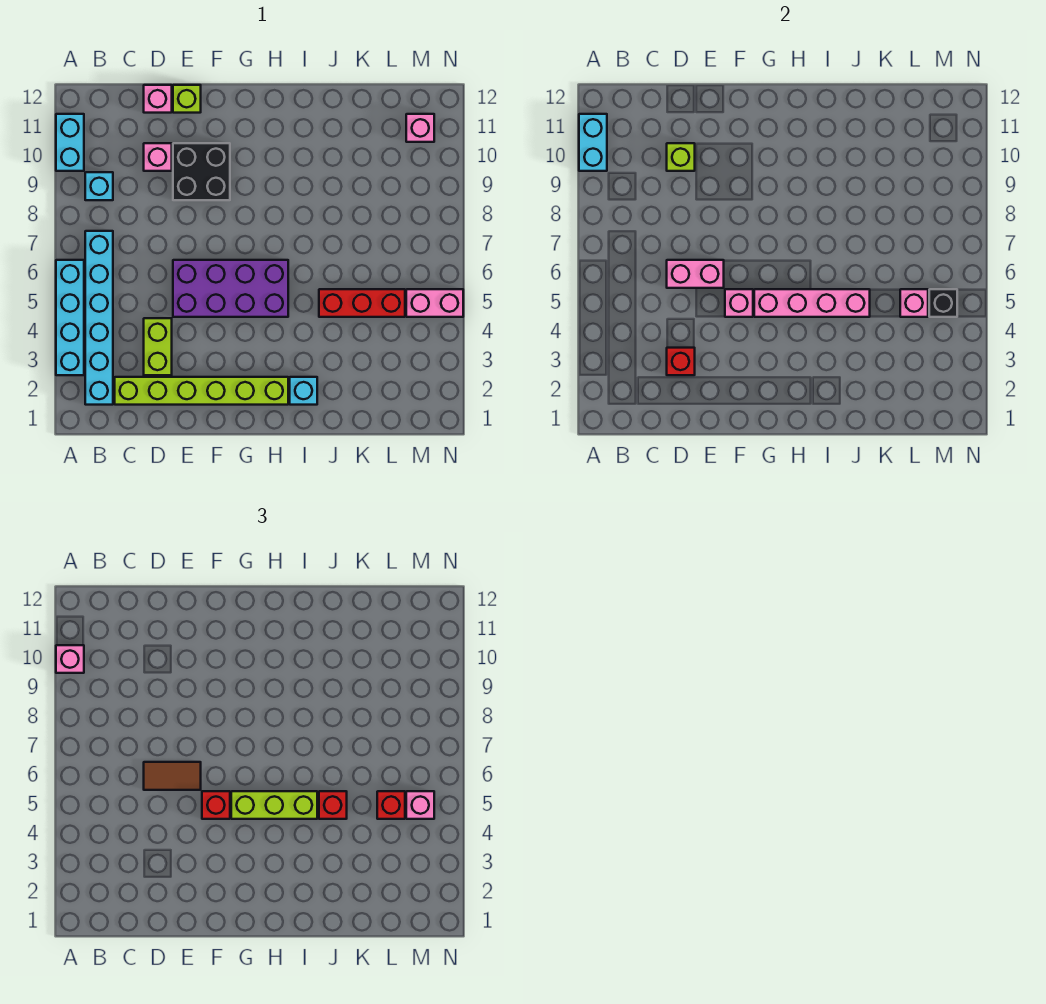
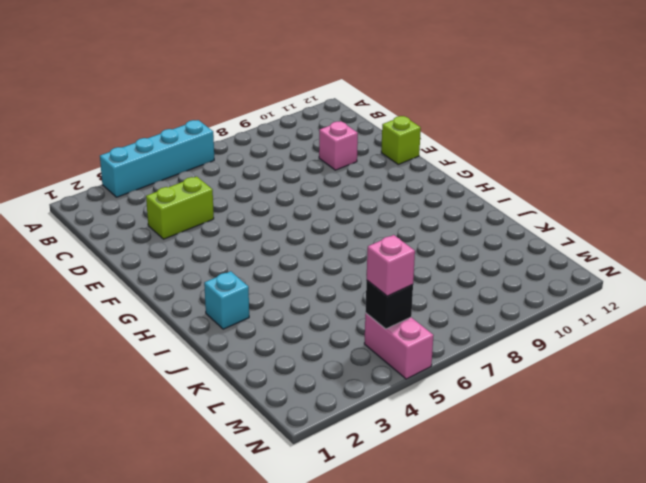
none -> cyan 1x2 brick [56,114,84,171]
none -> cyan 1x6 brick [85,231,113,405]
none -> cyan 1x1 brick [85,172,113,200]
none -> lime 1x6 brick [115,377,288,405]

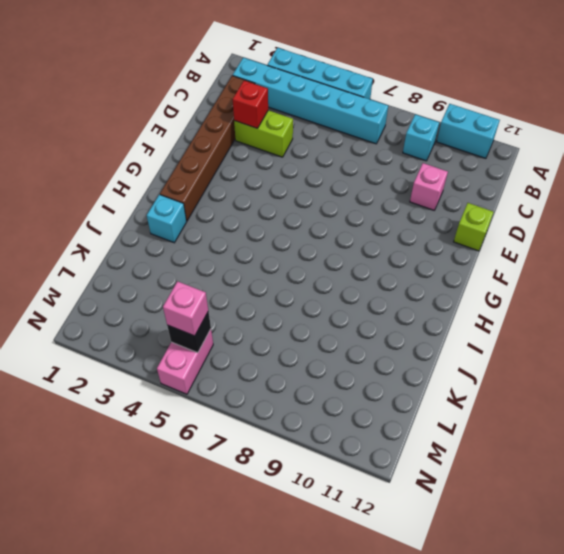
brown 1x6 brick [160,76,255,221] -> lime 1x6 brick [115,377,288,405]
none -> pink 1x1 brick [144,85,172,113]
none -> purple 2x4 brick [173,260,288,317]
none -> black 2x2 brick [173,143,230,200]
none -> red 1x3 brick [319,289,405,317]

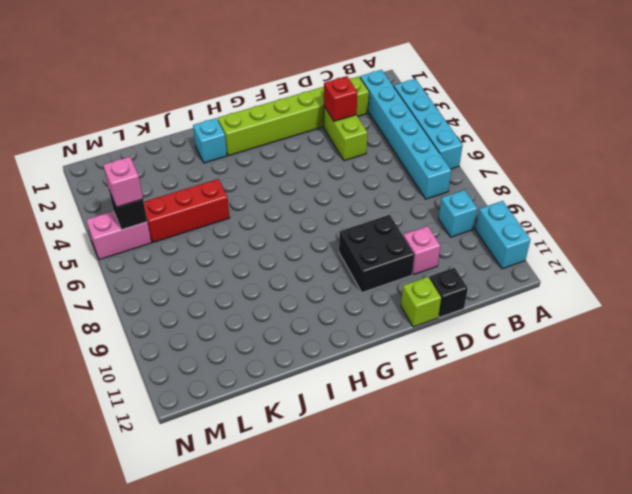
black 1x1 brick [429,268,468,317] -> pink 1x1 brick [144,85,172,113]
none -> purple 2x4 brick [173,260,288,317]
none -> pink 1x1 brick [406,114,434,142]
none -> cyan 1x2 brick [579,114,607,171]
none -> pink 1x2 brick [667,260,724,288]

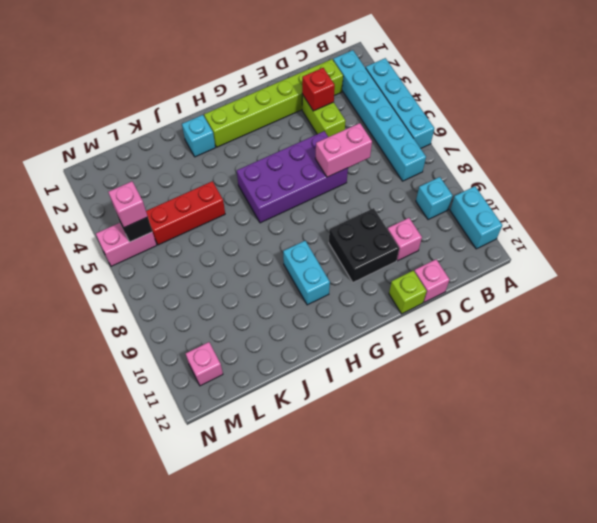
cyan 1x2 brick [283,241,330,305] -> cyan 1x2 brick moved to [579,114,607,171]
none -> lime 1x1 brick [667,143,695,171]
none -> pink 1x1 brick [725,289,753,317]
none -> pink 1x4 brick [754,289,870,317]
none -> pink 1x1 brick [900,289,928,317]

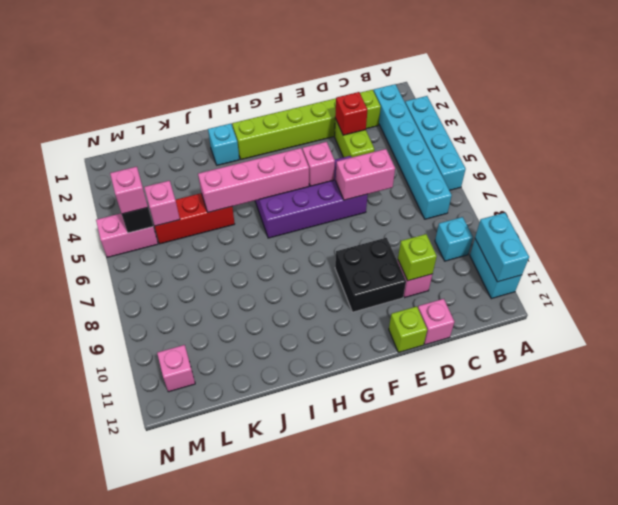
none -> pink 1x1 brick [56,645,84,673]
none -> brown 1x2 tile [144,762,201,790]
none -> red 1x1 brick [202,791,230,819]
none -> lime 1x3 brick [231,791,317,819]

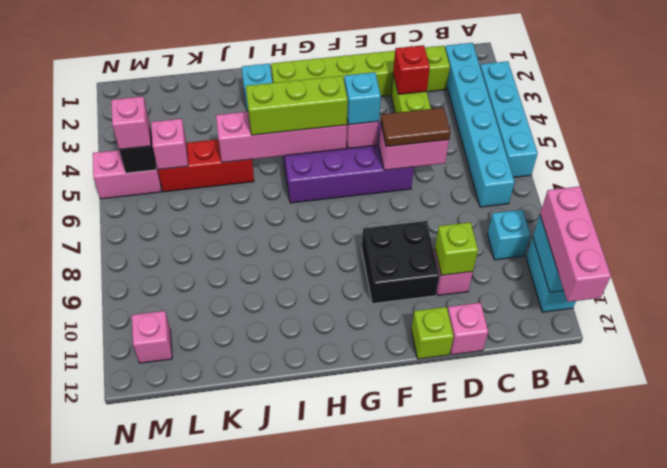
pink 1x3 brick [540,186,611,302] -> pink 1x1 brick [56,645,84,673]
cyan 1x1 brick [344,72,381,125] -> red 1x1 brick [202,791,230,819]
none -> red 1x1 brick [319,791,347,819]
none -> red 1x1 brick [377,791,405,819]

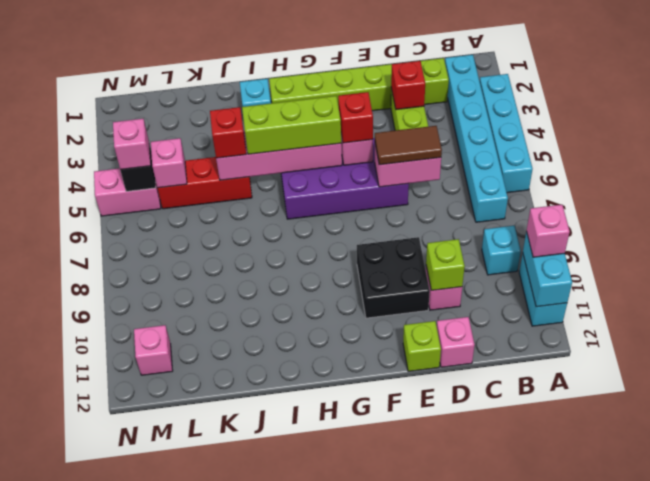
none -> red 1x1 brick [377,791,405,819]

